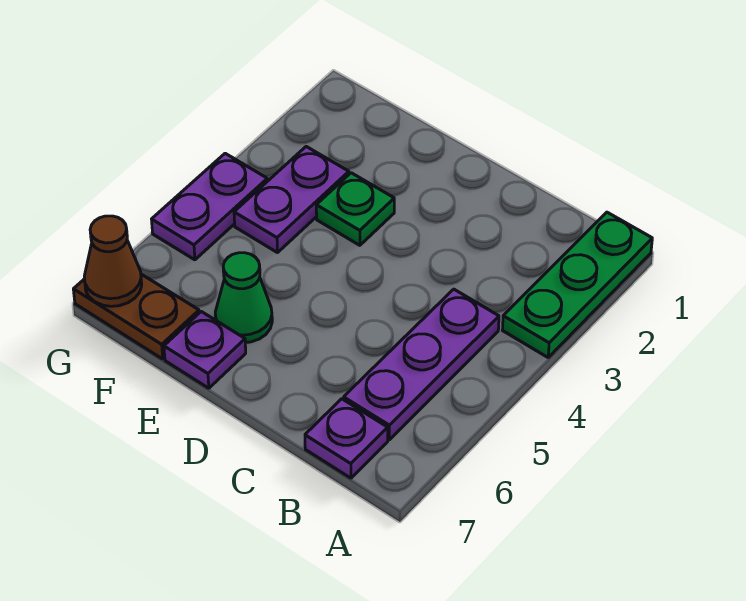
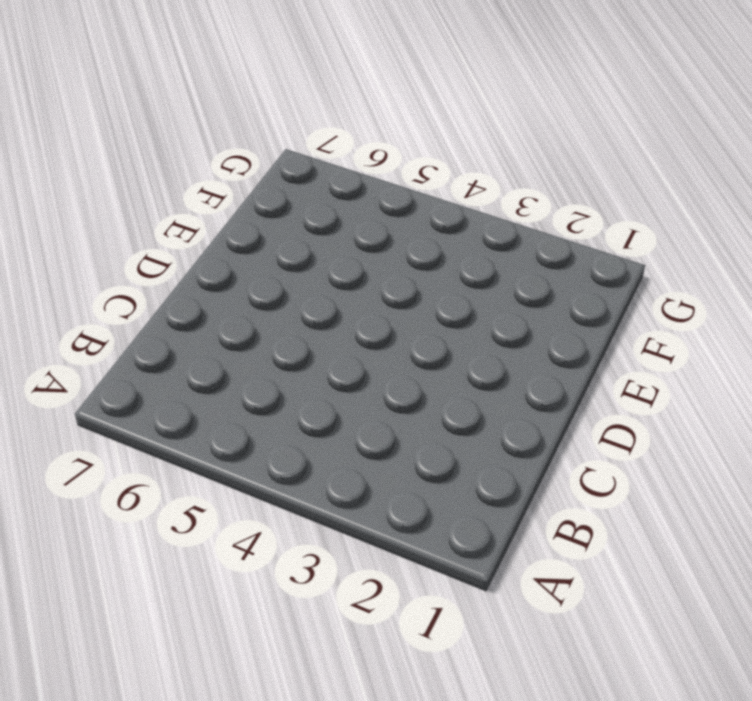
none -> green 1x3 plate [503,212,652,357]
none -> purple 1x3 plate [344,289,499,440]

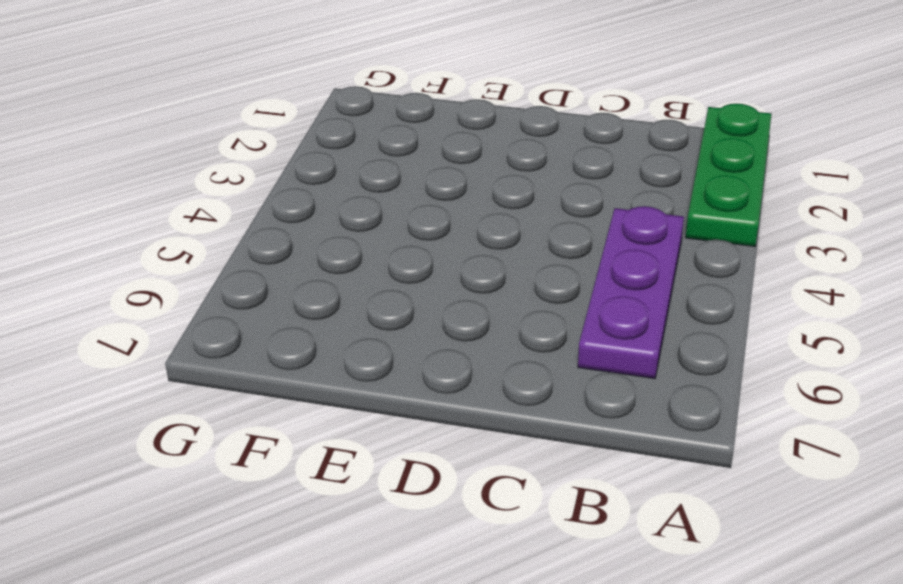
none -> purple 1x1 plate [305,399,388,478]
none -> green 1x1 plate [316,173,394,245]

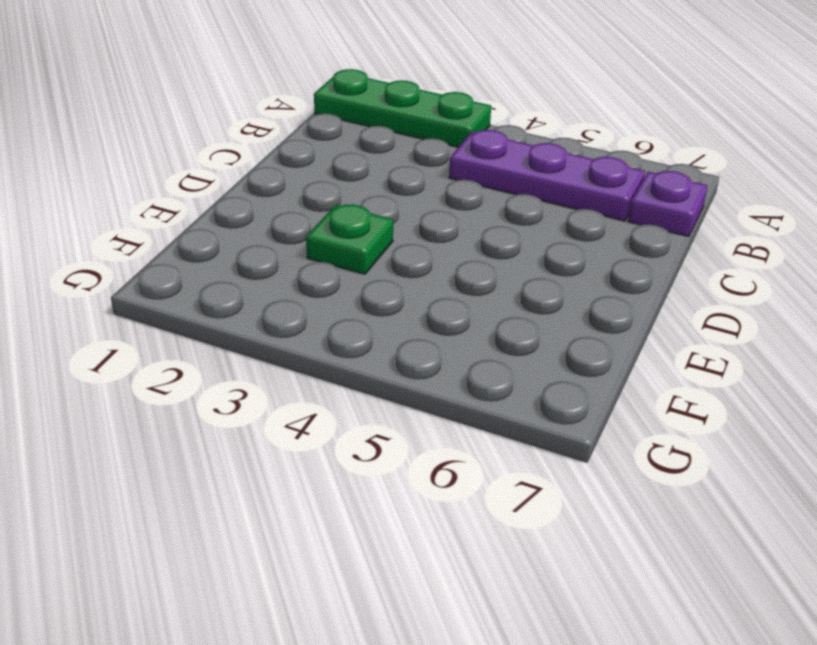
none -> green 1x1 cone [215,253,272,343]
none -> purple 1x1 plate [164,312,246,388]

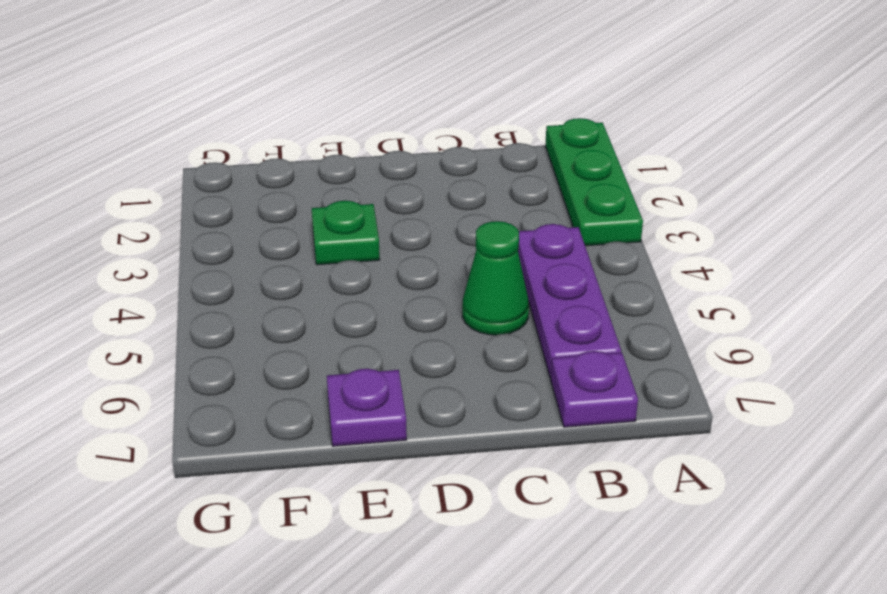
green 1x1 cone [462,221,529,335] -> green 1x1 cone moved to [215,253,272,343]
none -> purple 1x2 plate [234,147,349,253]
none -> brown 1x2 plate [73,274,199,359]

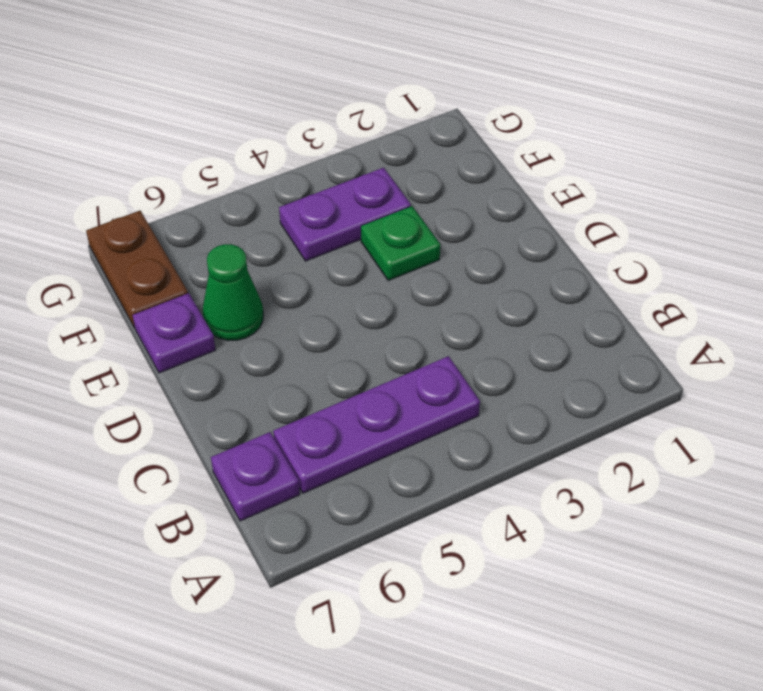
none -> green 1x3 plate [503,212,652,357]
none -> purple 1x2 plate [152,153,267,260]

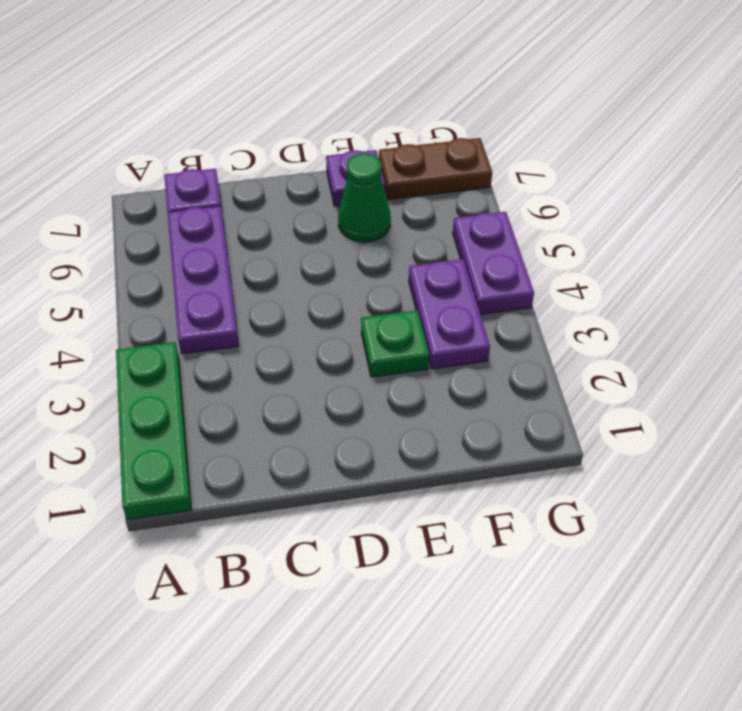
none -> brown 1x1 cone [84,216,142,306]

